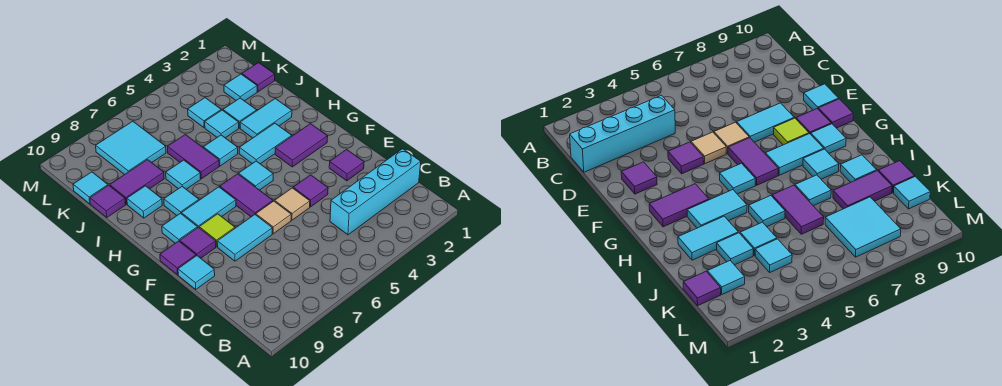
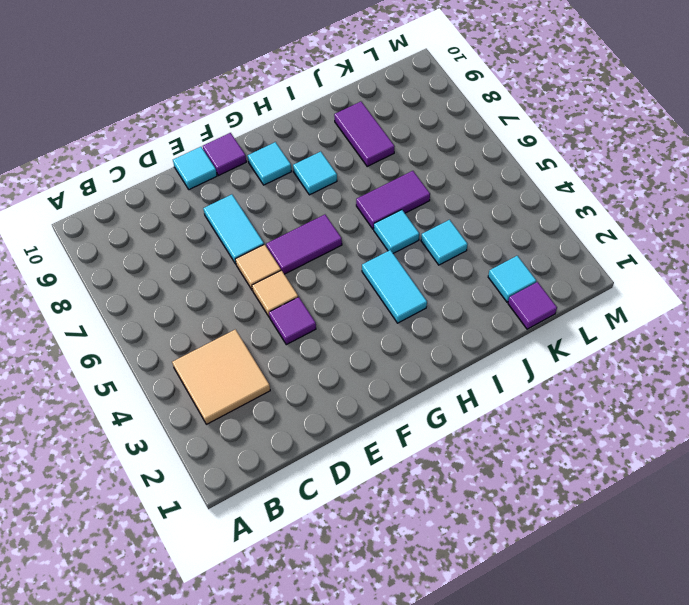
tan 2x2 tile [172,329,270,424] -> cyan 1x4 brick [330,149,421,235]
none -> purple 1x1 tile [329,150,364,181]
none -> lime 1x1 tile [199,214,235,247]
none -> purple 1x1 tile [180,227,216,258]
none -> purple 1x2 tile [275,124,328,167]

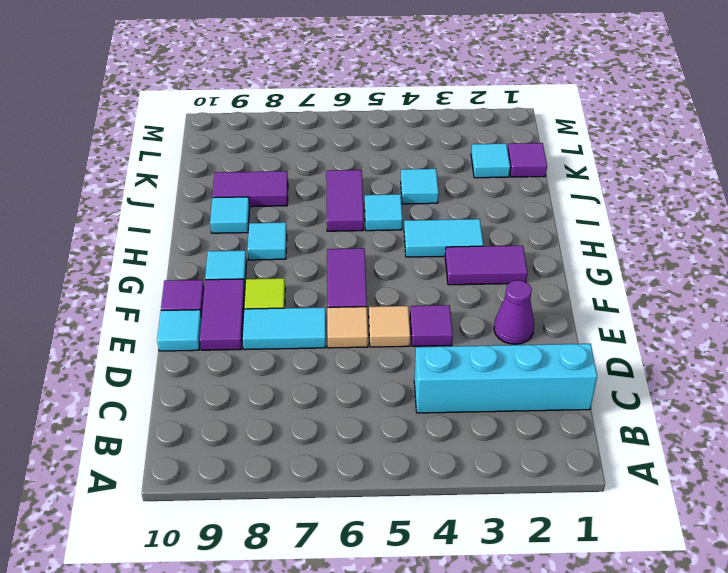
purple 1x1 cone [494,280,534,344] -> purple 1x1 tile [329,150,364,181]
purple 1x2 tile [200,279,245,350] -> purple 1x1 tile [180,227,216,258]
none -> cyan 1x1 tile [239,161,273,190]
none -> cyan 1x2 tile [181,187,236,227]
none -> cyan 1x2 tile [240,99,292,138]
none -> cyan 1x1 tile [166,160,201,189]

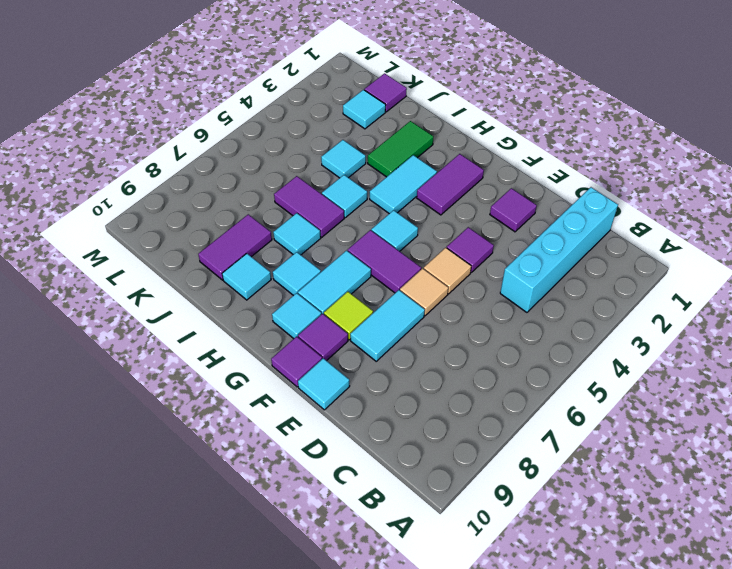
green 1x2 tile [368,121,433,177] -> cyan 1x2 tile [240,99,292,138]
none -> cyan 1x1 tile [223,98,257,128]
none -> purple 1x1 tile [90,185,126,217]
none -> cyan 1x1 tile [188,98,221,128]
none -> cyan 2x2 tile [96,121,166,175]

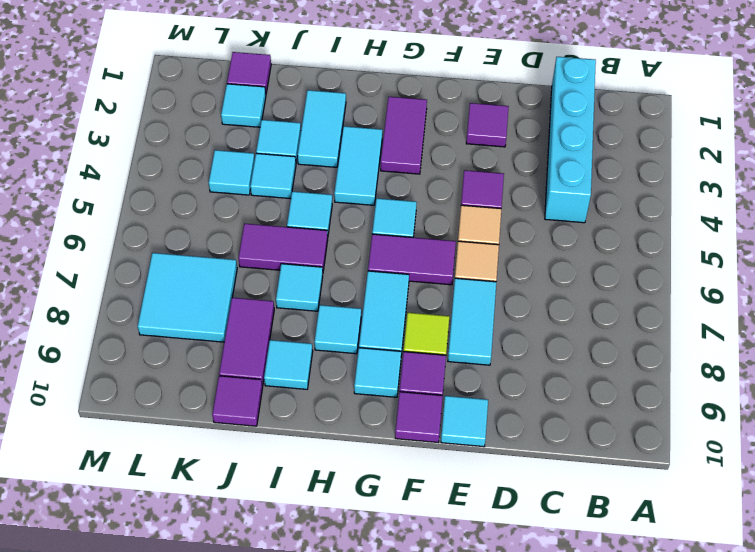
none -> cyan 1x1 tile [73,172,108,204]

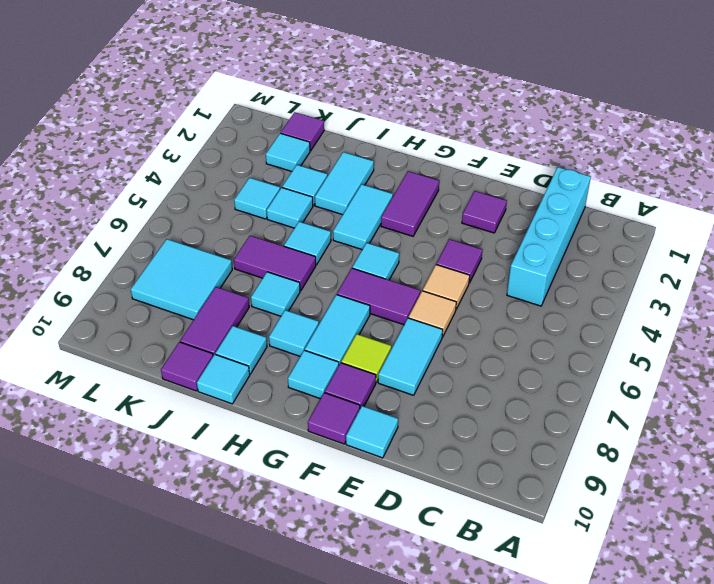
cyan 1x1 tile [197,354,250,404] -> cyan 1x1 tile moved to [73,172,108,204]

